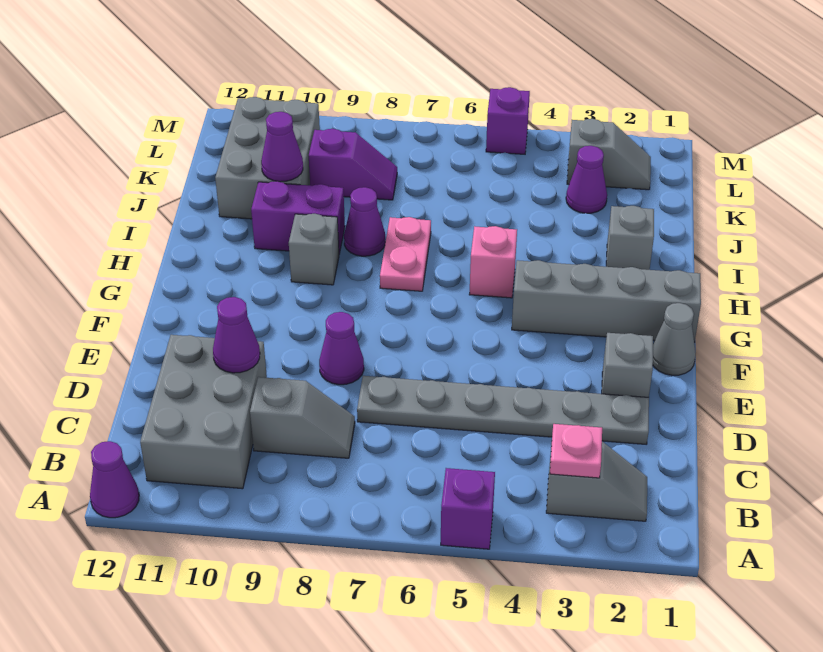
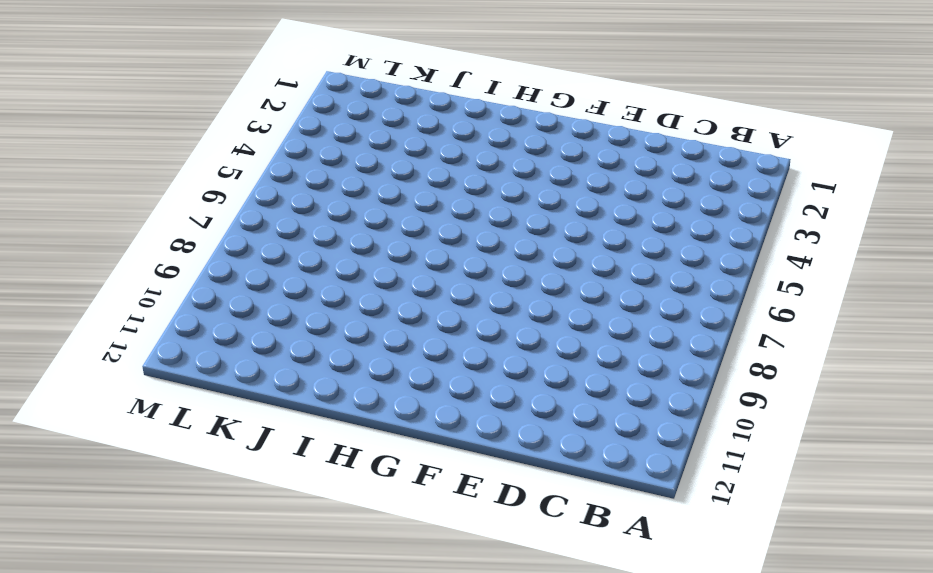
none -> purple 1x1 brick [441,468,495,549]
none -> purple 1x1 cone [90,441,139,518]
none -> grey 1x2 slope [546,442,647,521]

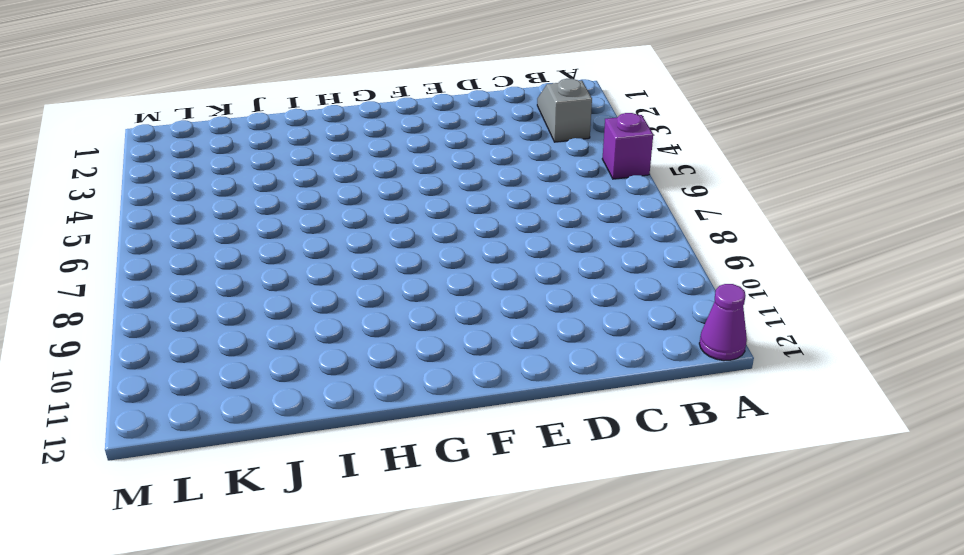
none -> grey 2x3 brick [140,335,267,489]
none -> grey 1x2 slope [250,377,355,458]
none -> grey 1x6 plate [357,376,649,444]

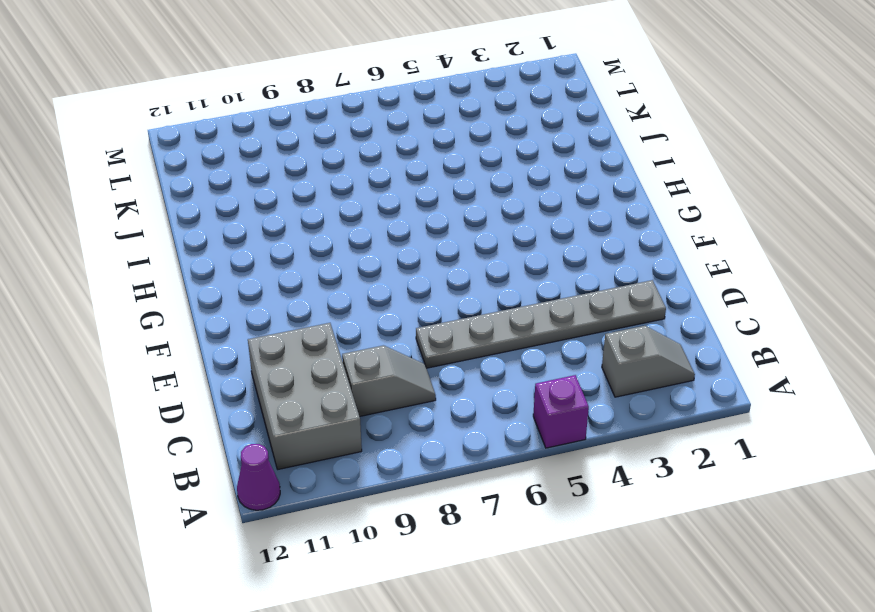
none -> grey 1x1 brick [602,333,653,397]
none -> purple 1x1 cone [319,312,364,385]
none -> grey 1x1 cone [653,303,696,375]

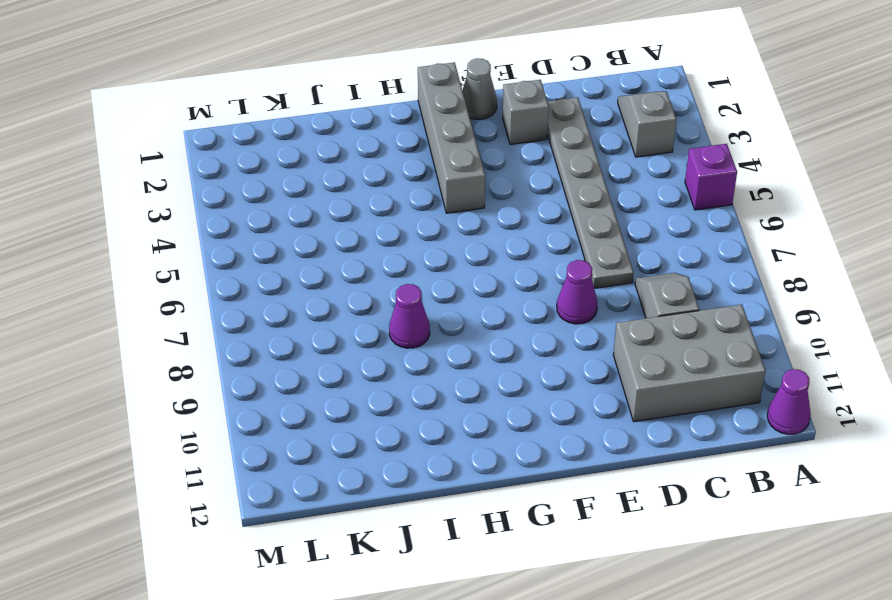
none -> pink 1x1 brick [469,226,517,298]
none -> pink 1x2 plate [380,217,431,291]
none -> grey 1x1 brick [289,214,339,285]

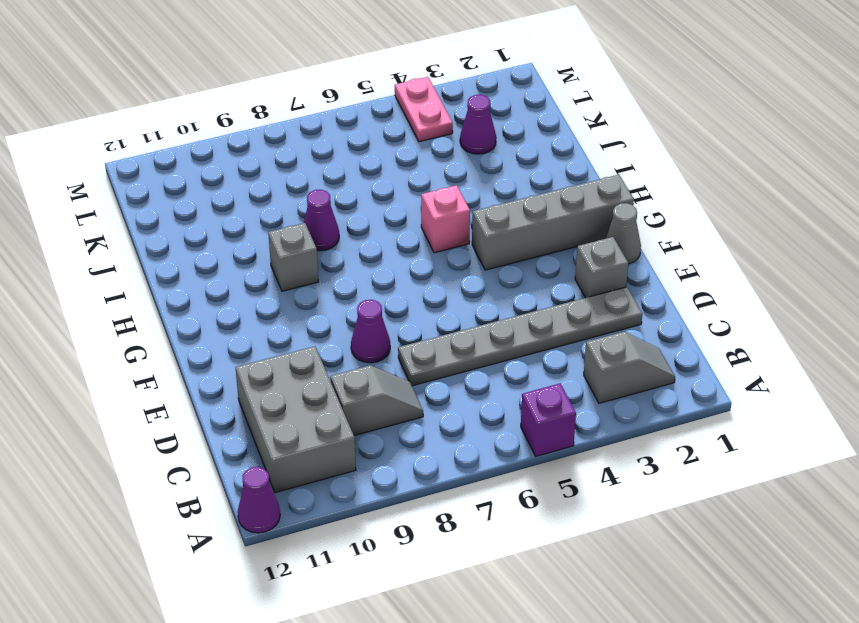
pink 1x2 plate [395,77,453,142] -> pink 1x2 plate moved to [380,217,431,291]
none -> grey 1x1 brick [606,206,654,270]
none -> purple 1x2 brick [251,181,345,254]
none -> grey 2x3 brick [215,97,320,219]

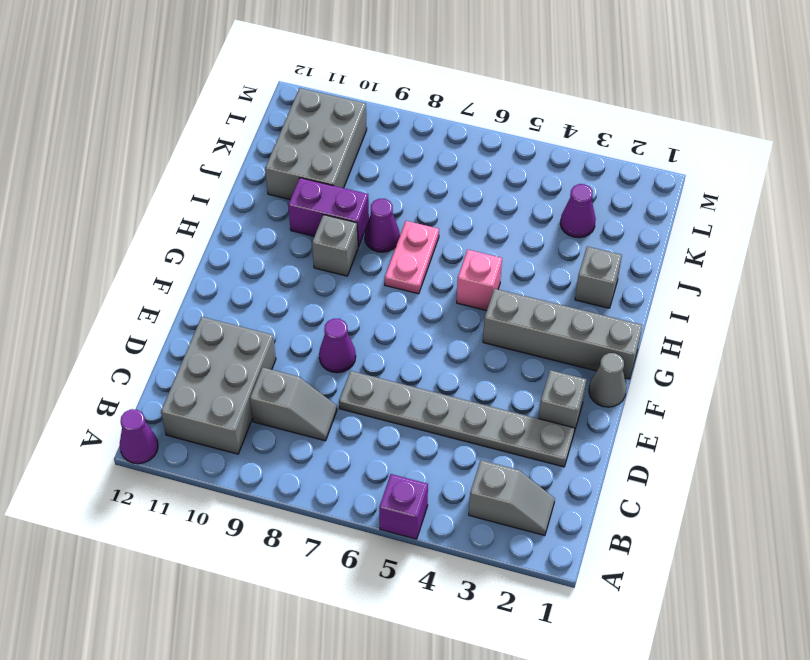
none -> purple 1x2 slope [309,129,397,200]
none -> grey 1x2 slope [567,119,651,190]
none -> purple 1x1 brick [486,87,530,154]

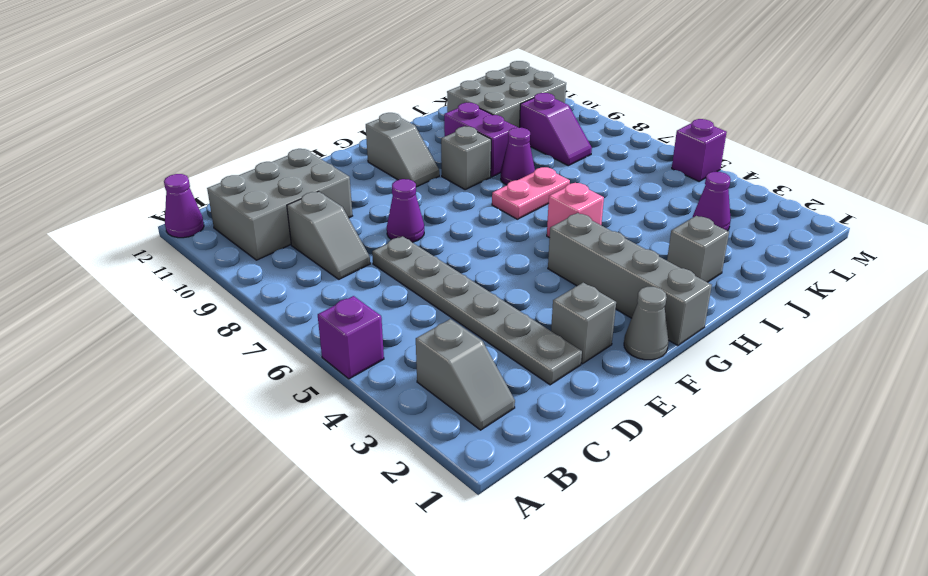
grey 1x2 slope [366,113,439,187] -> grey 1x2 slope moved to [567,119,651,190]
none -> pink 1x1 plate [550,424,602,478]
none -> purple 1x1 cone [213,297,260,373]
none -> purple 1x1 cone [261,112,303,182]

